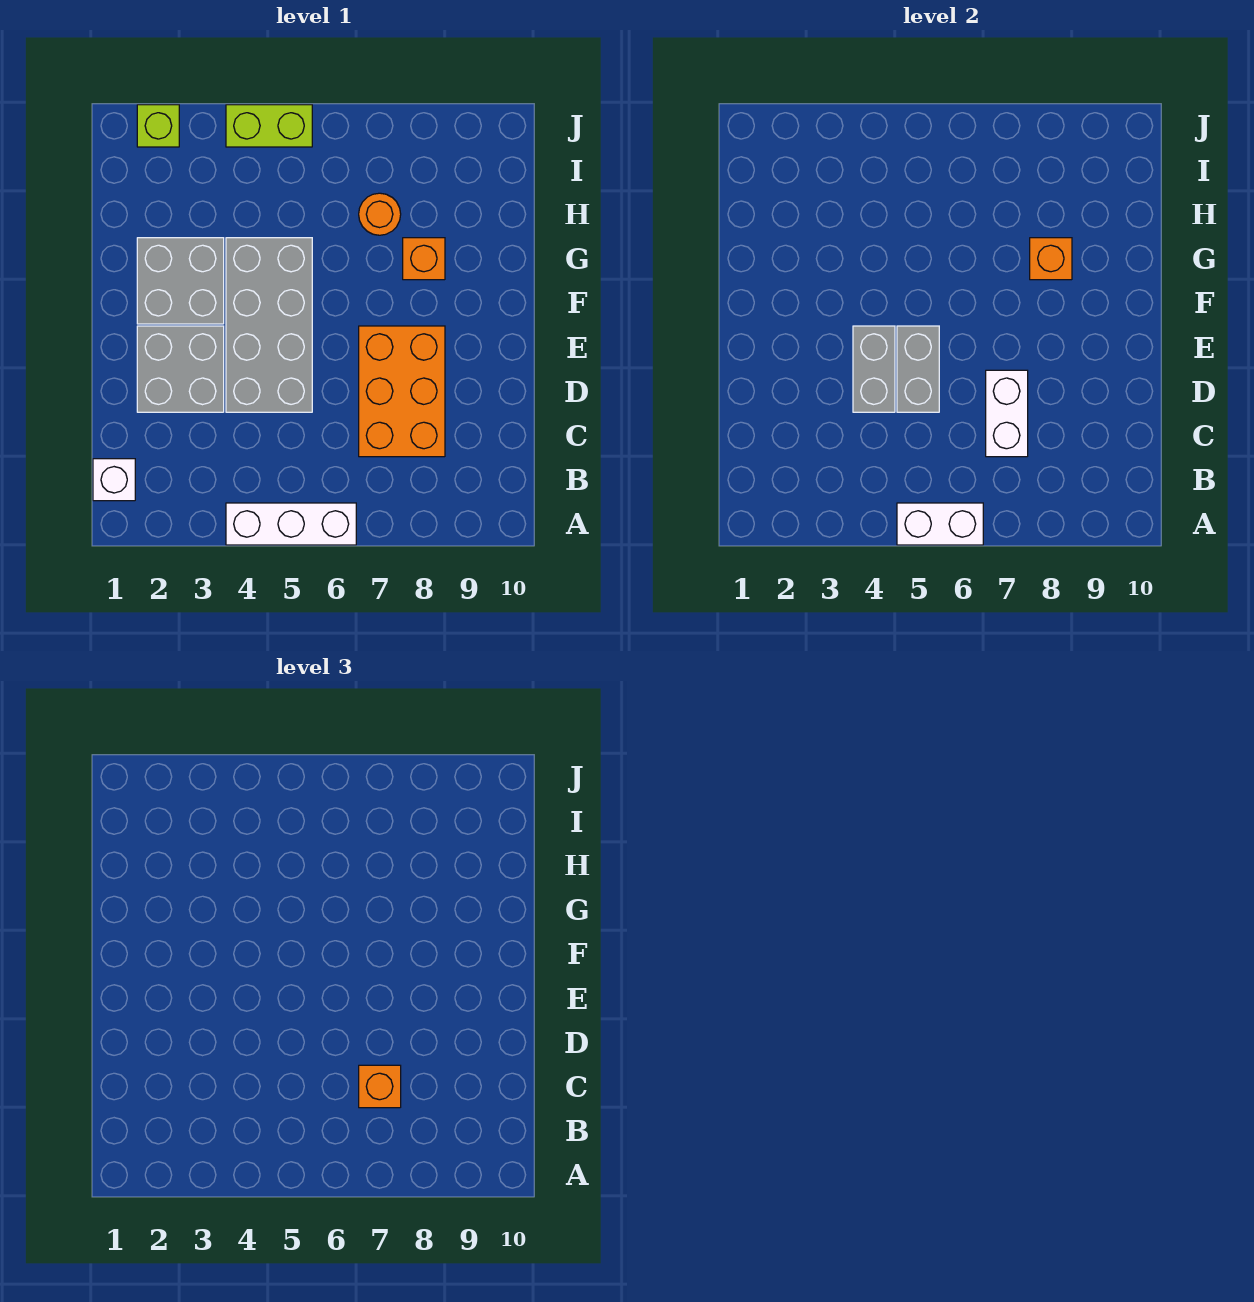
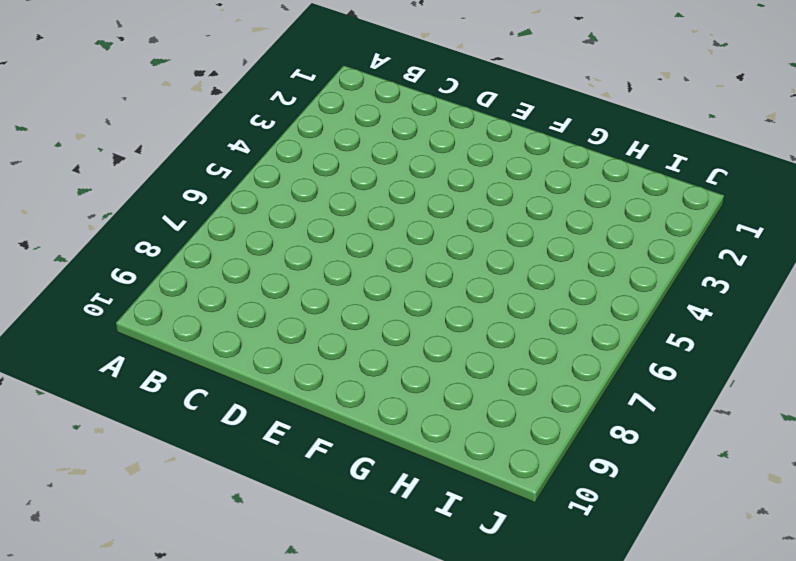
none -> white 1x3 brick [226,503,356,545]
none -> white 1x1 brick [93,459,135,501]
none -> orange 2x3 brick [359,326,445,457]

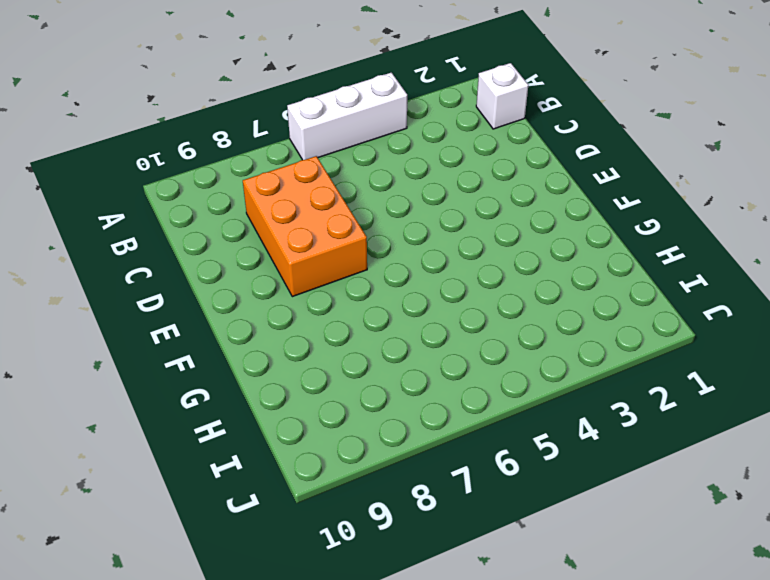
none -> grey 2x2 brick [137,326,224,412]
none -> grey 2x4 brick [226,238,312,412]
none -> grey 2x2 brick [137,238,224,324]

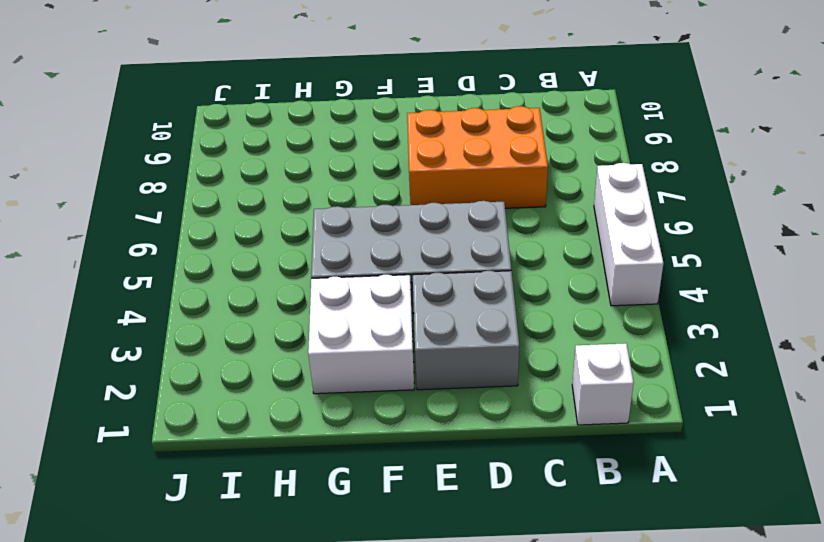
white 2x2 brick [308,275,414,394] -> grey 2x2 brick [137,238,224,324]
none -> orange 1x1 brick [403,238,445,280]
none -> orange 1x1 round brick [359,193,401,235]
none -> lime 1x1 brick [137,105,179,147]

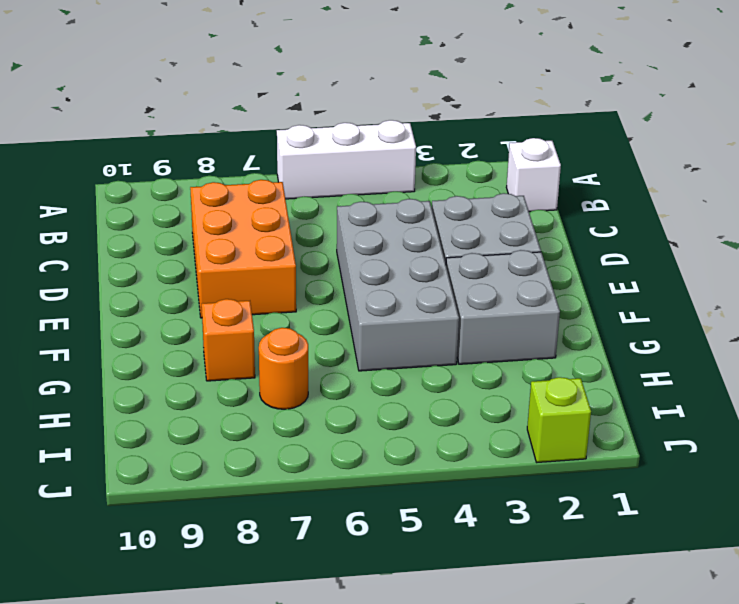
none -> lime 1x2 brick [226,105,312,147]
none -> white 1x2 brick [897,503,983,545]
none -> white 1x2 brick [986,370,1028,457]

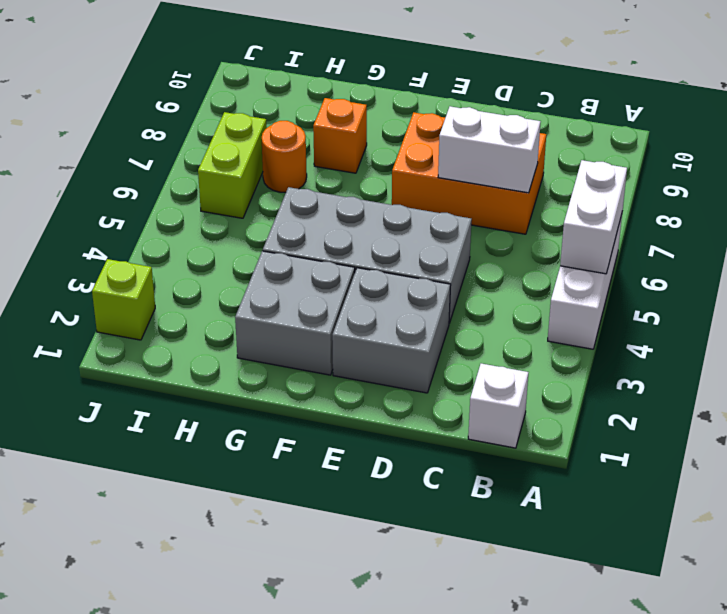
lime 1x2 brick [198,112,267,218] -> lime 1x2 brick moved to [226,105,312,147]
none -> grey 1x2 brick [853,326,895,412]
none -> grey 1x2 brick [897,326,939,412]
none -> orange 1x1 brick [1030,238,1072,280]

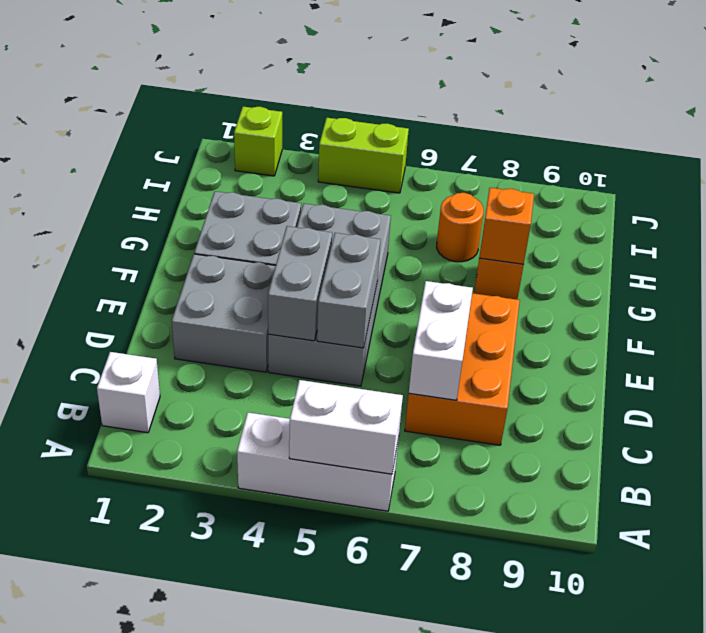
none -> orange 1x1 brick [359,1065,401,1108]

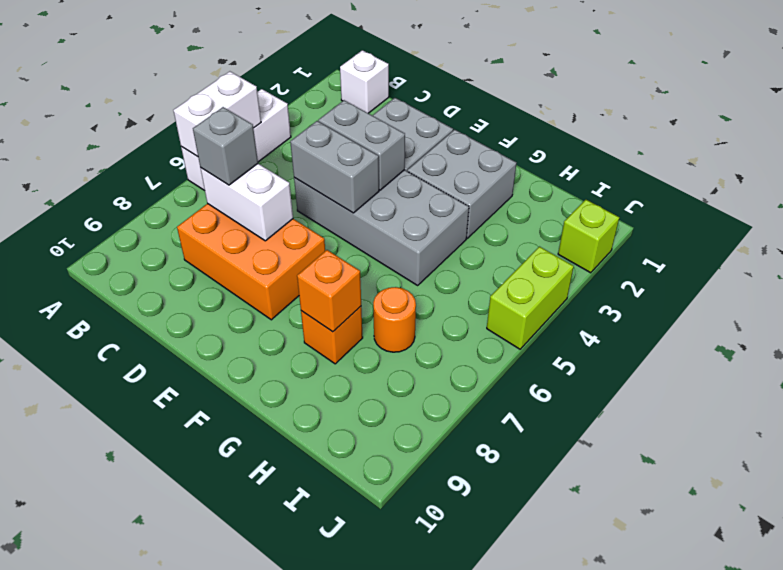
grey 1x1 brick [193,107,258,185] -> orange 1x1 brick [359,1065,401,1108]

